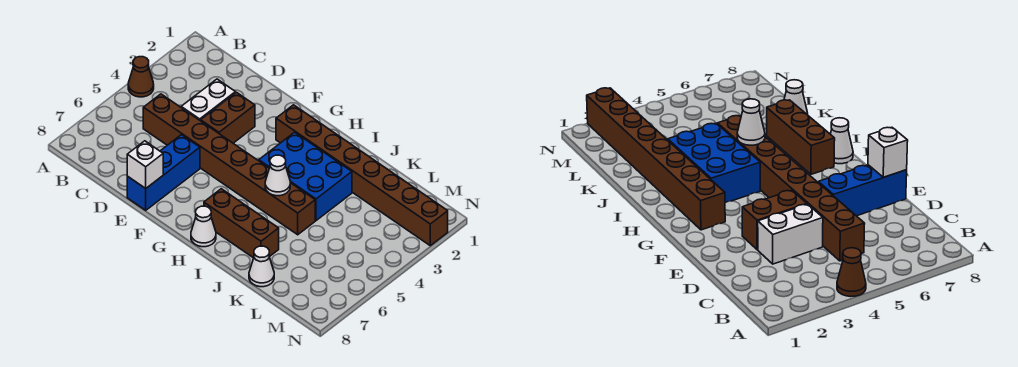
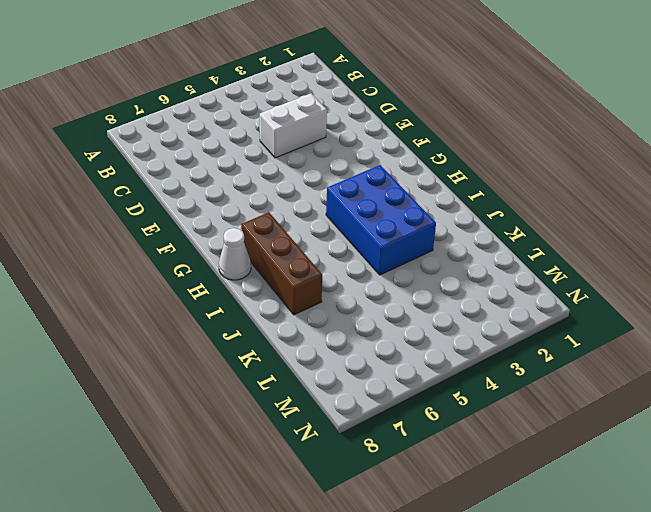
none -> brown 1x1 cone [128,57,154,97]
none -> brown 1x8 brick [143,94,315,235]
none -> brown 1x2 brick [201,92,255,143]

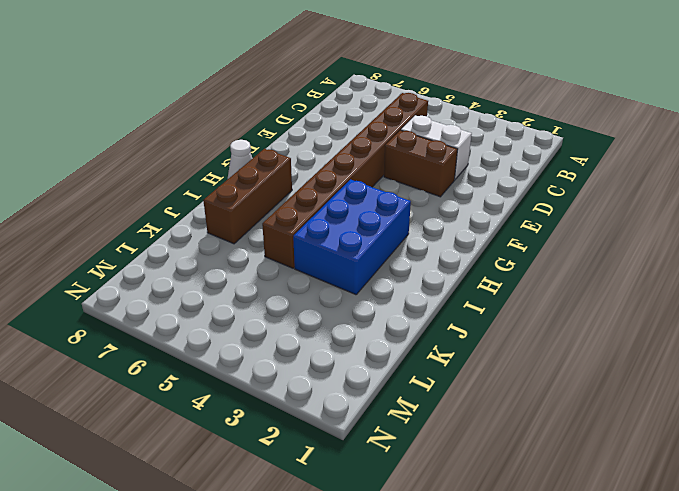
none -> brown 1x1 cone [128,57,154,97]
none -> blue 1x3 brick [127,135,200,210]
none -> brown 1x8 brick [276,105,448,246]

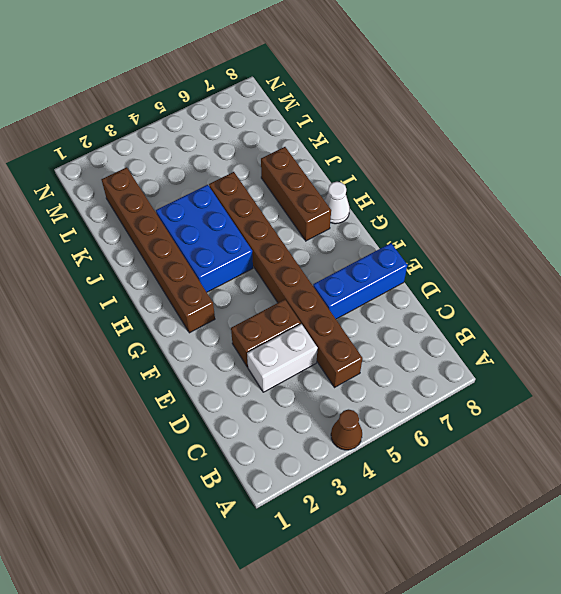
brown 1x6 brick [101,167,215,333] -> brown 1x8 brick [276,105,448,246]
none -> white 1x1 cone [249,246,274,287]
none -> white 1x1 brick [127,141,163,188]
none -> white 1x1 cone [265,155,290,196]

